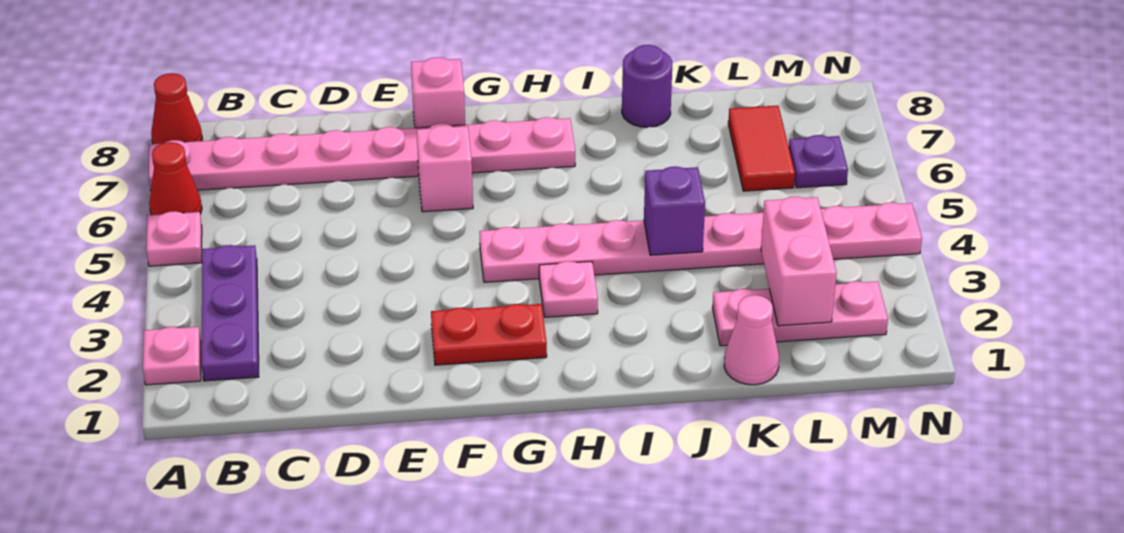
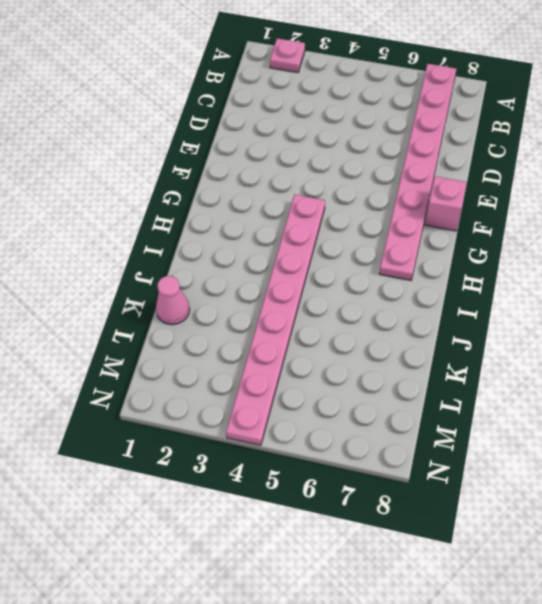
none -> pink 1x1 plate [146,211,202,266]
none -> red 1x1 cone [149,142,202,215]
none -> red 1x1 cone [151,73,203,144]

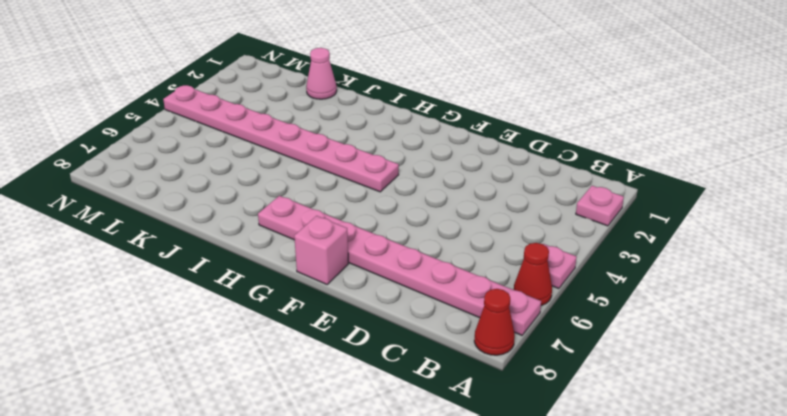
none -> purple 1x3 plate [201,245,259,381]
none -> red 1x2 plate [431,304,547,365]
none -> pink 1x1 brick [417,125,473,212]

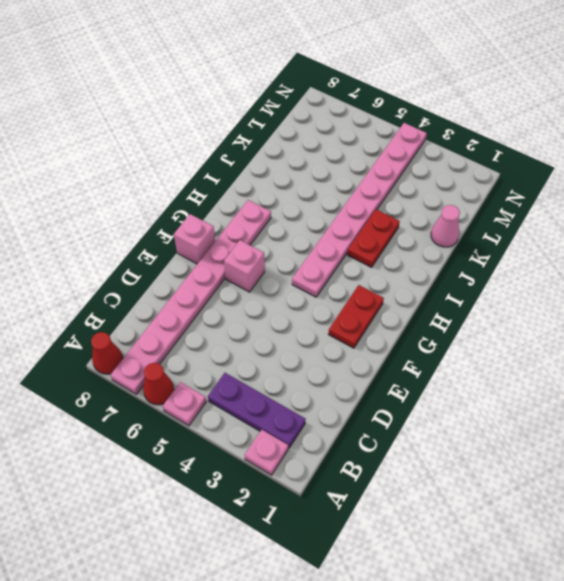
red 1x2 plate [347,209,400,267] -> none
none -> pink 1x1 plate [539,261,598,317]
none -> purple 1x1 round brick [622,45,672,127]
none -> pink 1x3 plate [713,281,888,346]

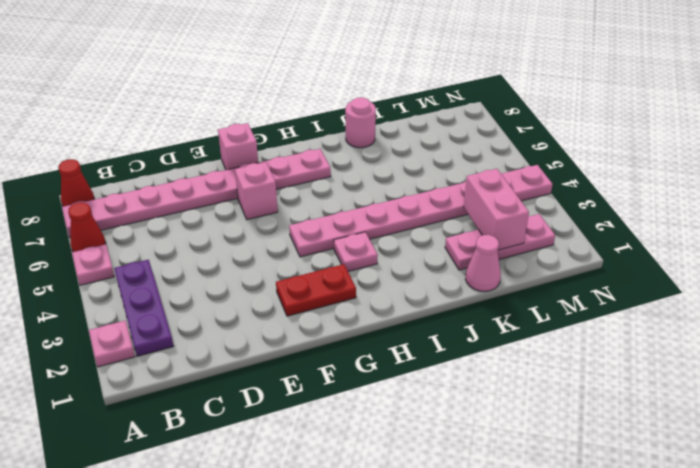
pink 1x1 round brick [345,97,376,148] -> purple 1x1 round brick [622,45,672,127]
none -> red 1x2 tile [728,106,795,191]
none -> purple 1x1 plate [789,135,848,188]
none -> purple 1x1 brick [644,166,705,255]

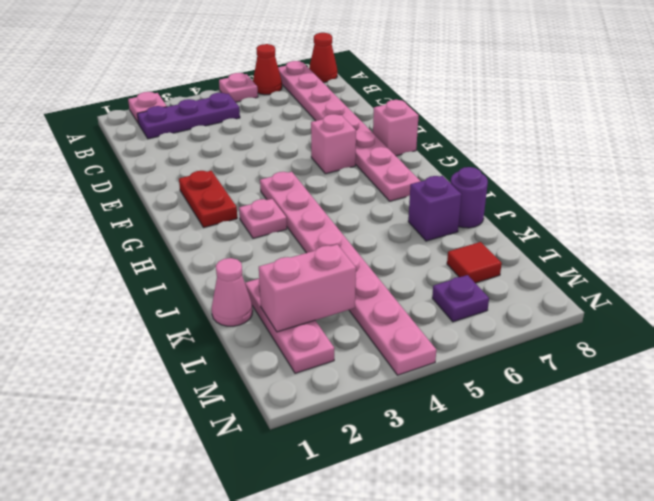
purple 1x1 brick [408,176,462,241] -> purple 1x1 brick moved to [644,166,705,255]
red 1x1 tile [447,242,502,283] -> red 1x2 tile [728,106,795,191]

